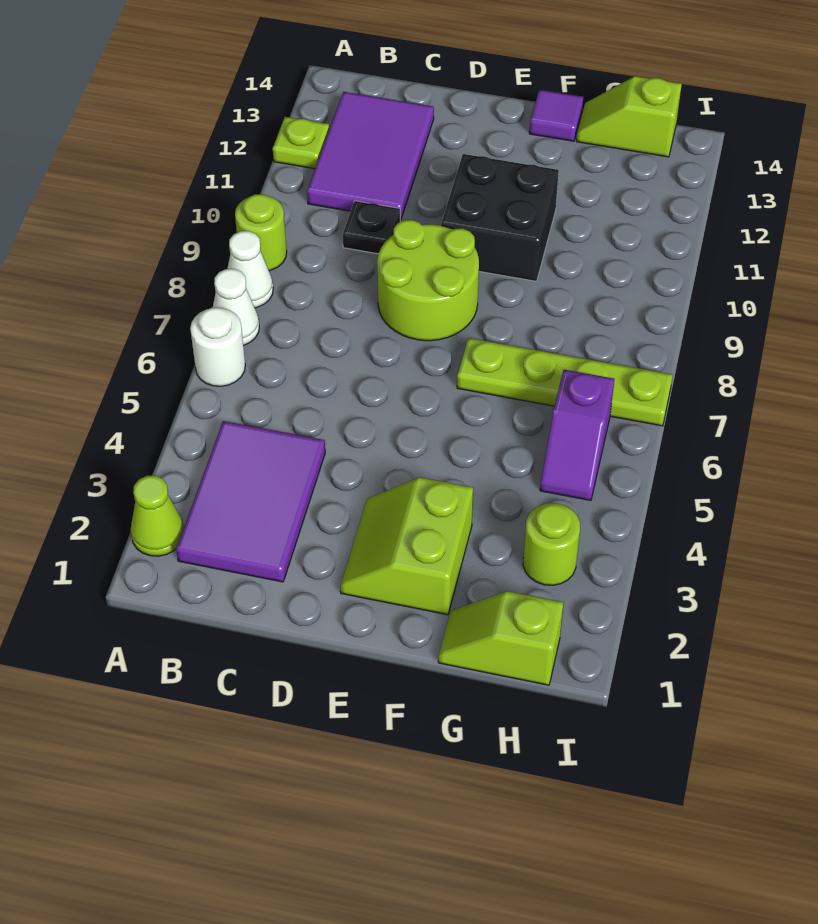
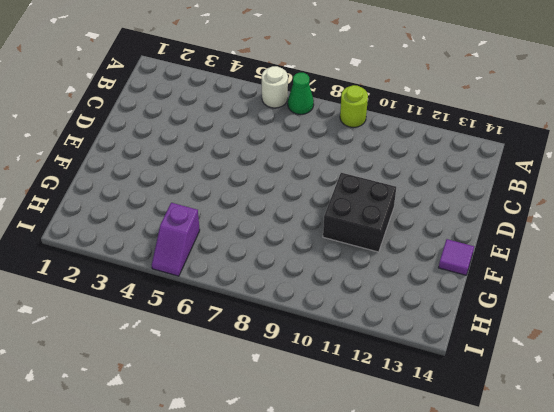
green 1x1 cone [288,73,314,114] -> white 1x1 cone [213,269,259,346]
purple 1x2 slope [152,203,200,276] -> purple 1x2 slope turned to [540,370,614,500]
none -> lime 1x1 cone [130,476,184,556]
none -> white 1x1 cone [227,231,273,308]
none -> lime 1x1 plate [273,117,329,169]

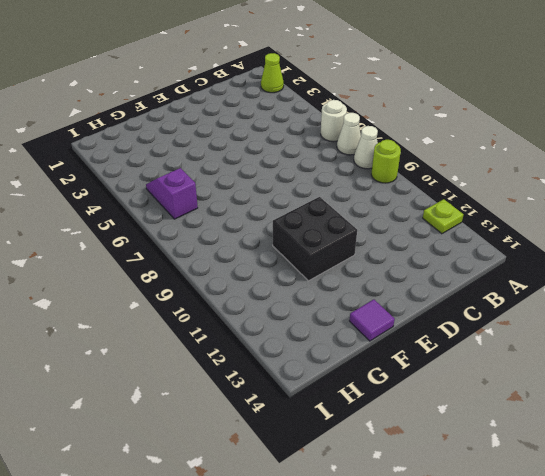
none -> purple 2x3 tile [176,421,325,582]
none -> purple 2x3 tile [307,92,434,220]
none -> black 1x1 plate [343,201,400,254]

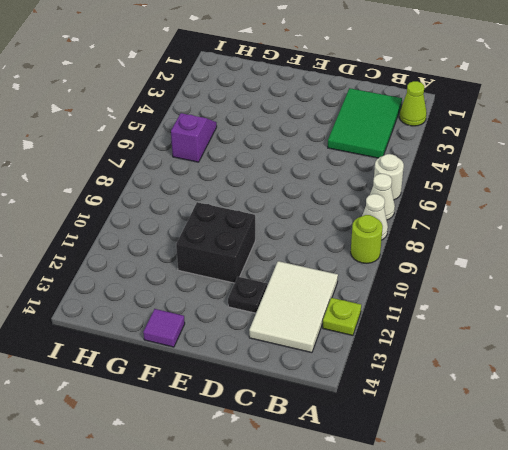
green 2x3 tile [328,88,402,158] -> purple 2x3 tile [176,421,325,582]
white 2x3 tile [249,261,338,353] -> purple 2x3 tile [307,92,434,220]
black 1x1 plate [228,277,267,313] -> black 1x1 plate moved to [343,201,400,254]
none -> lime 2x2 round brick [377,220,479,341]
none -> lime 2x2 slope [340,477,473,615]
none -> lime 1x4 plate [457,338,673,426]

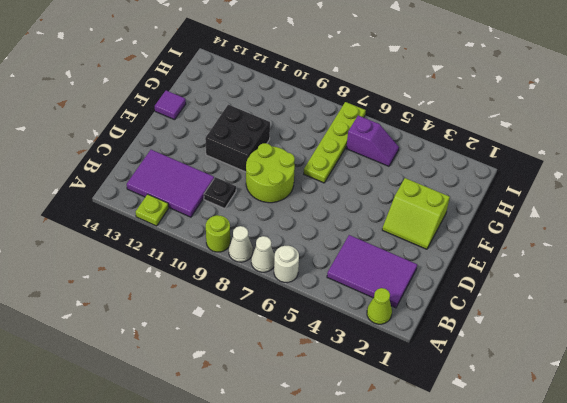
none -> lime 1x2 slope [438,591,564,685]
none -> lime 1x2 slope [576,76,682,157]
none -> lime 1x1 round brick [523,503,580,585]

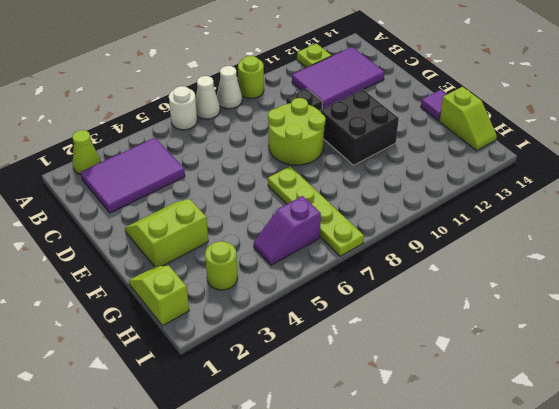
lime 1x2 slope [439,87,497,151] -> lime 1x2 slope turned to [576,76,682,157]

